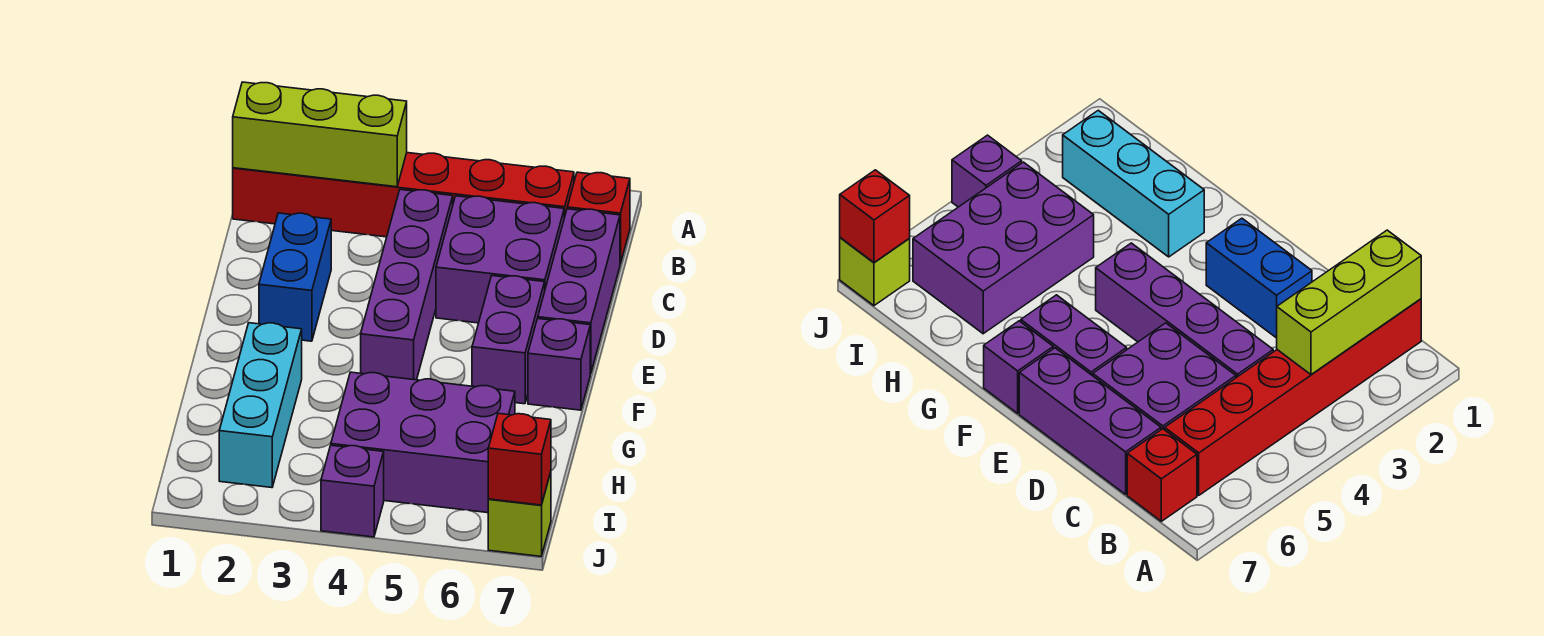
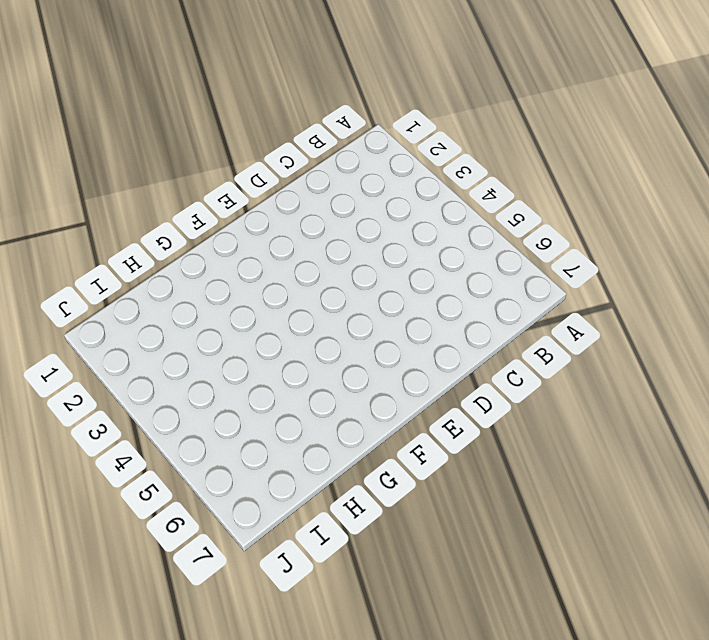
none -> red 1x6 brick [233,153,574,237]
none -> red 1x1 brick [567,172,630,264]
none -> purple 1x4 brick [361,190,453,380]

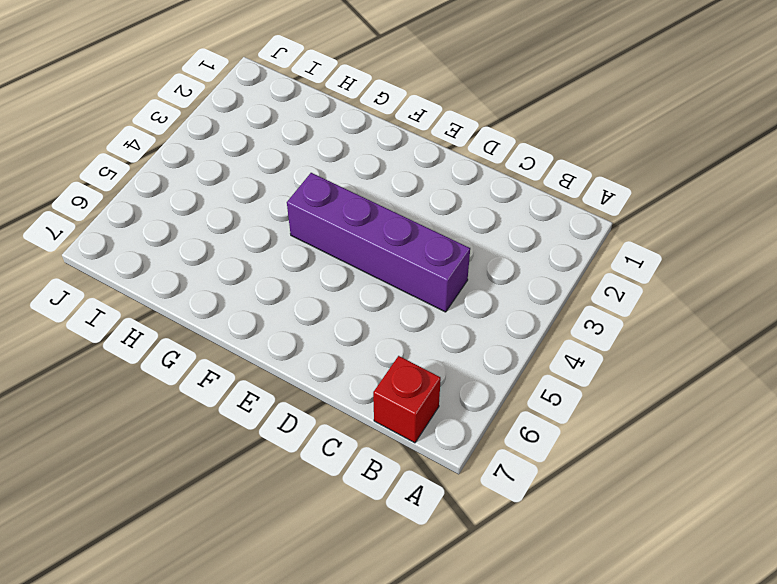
none -> red 1x6 brick [233,153,574,237]
none -> purple 2x2 brick [436,196,564,323]
none -> purple 1x3 brick [538,209,620,374]

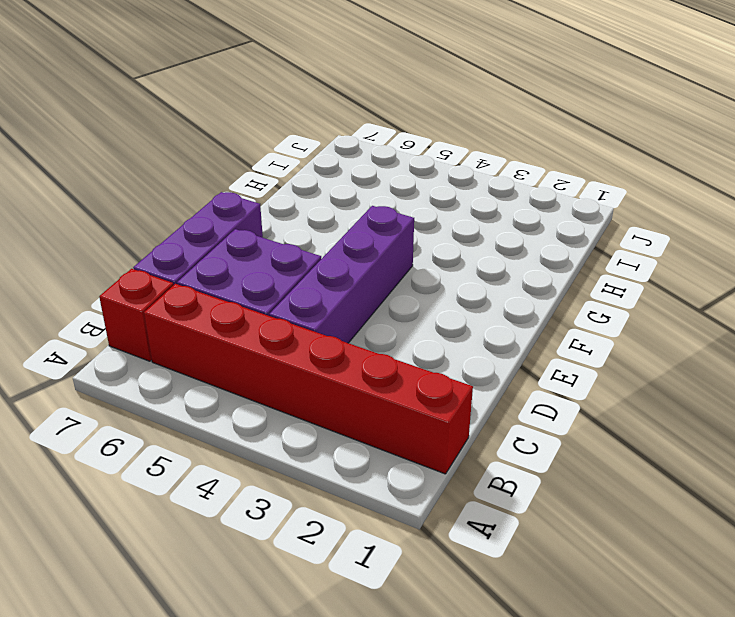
none -> blue 1x2 brick [259,213,331,341]
none -> purple 1x2 brick [472,276,545,404]
none -> purple 1x1 brick [528,319,590,410]

